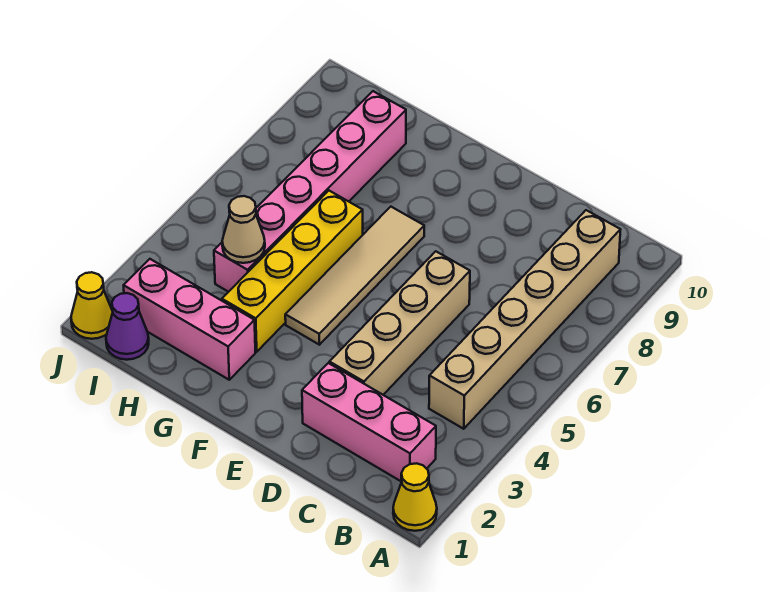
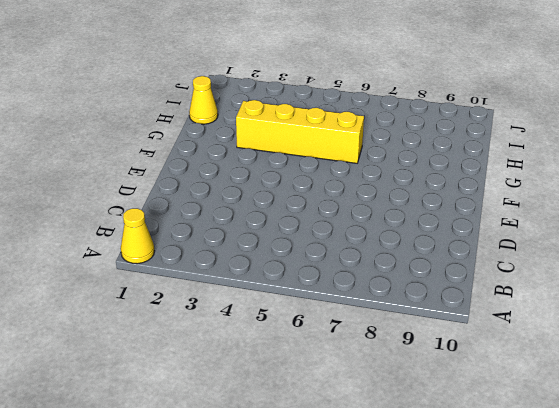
yellow 1x1 cone [189,76,218,124] -> yellow 1x1 cone moved to [71,272,113,339]
none -> pink 1x3 brick [302,363,436,482]
none -> tan 1x6 brick [429,210,621,429]

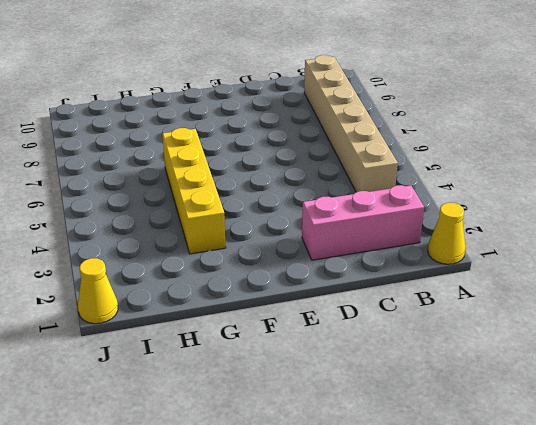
none -> tan 1x4 brick [330,251,470,395]
none -> tan 1x4 tile [285,207,424,345]

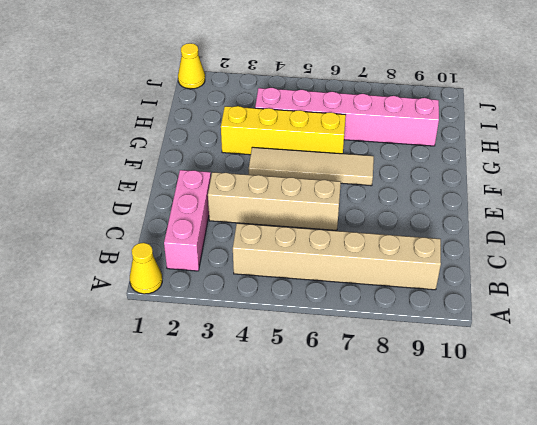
none -> pink 1x3 brick [124,259,255,380]
none -> purple 1x1 cone [106,293,149,360]

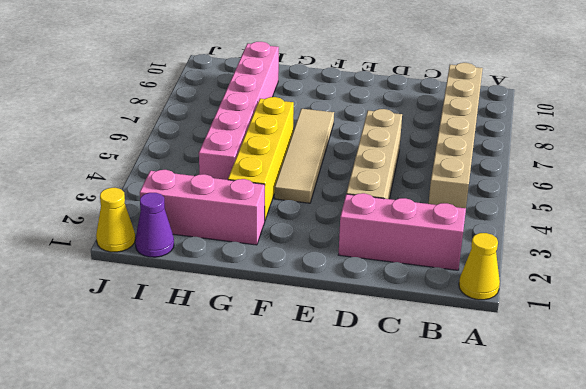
none -> tan 1x1 cone [222,196,265,263]

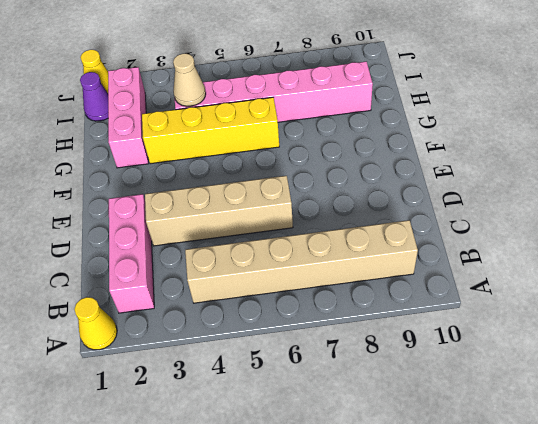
none -> tan 1x4 tile [285,207,424,345]

